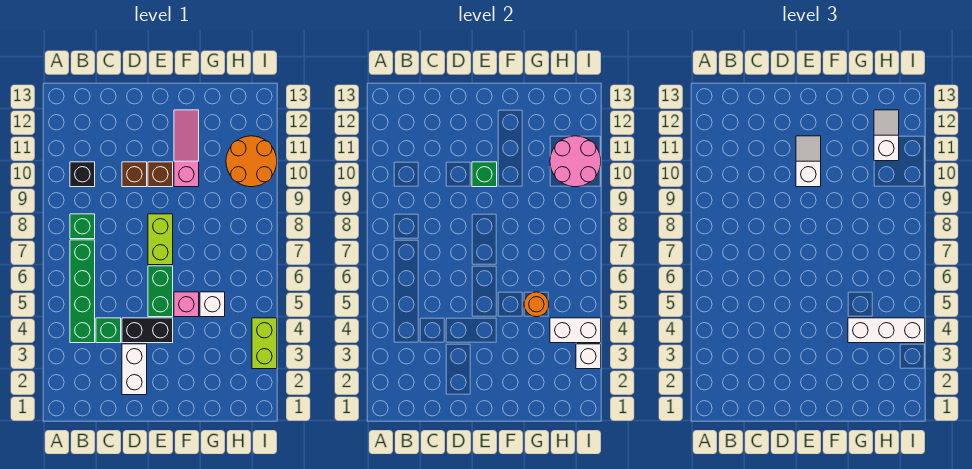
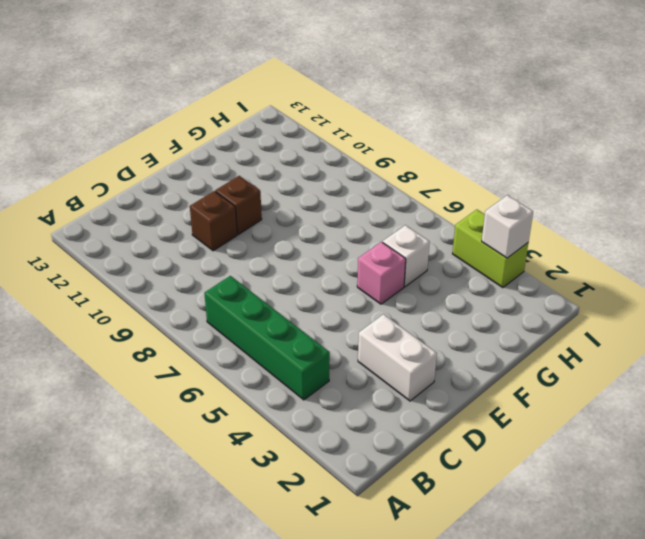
none -> green 1x1 brick [70,214,95,239]
none -> black 1x1 brick [70,162,95,187]
none -> green 1x1 brick [96,318,121,343]

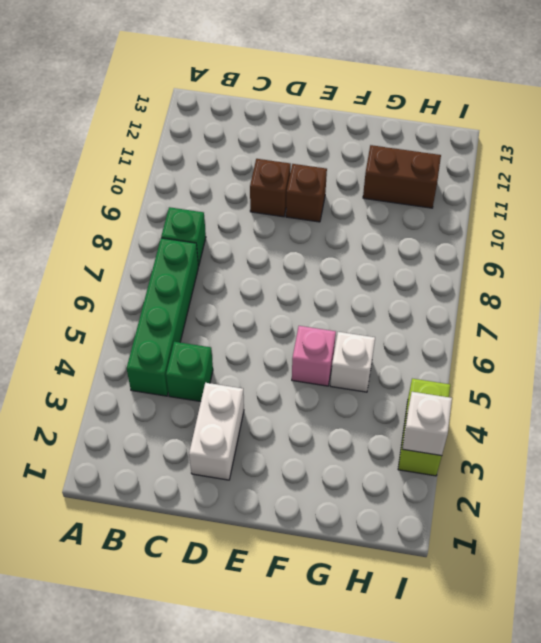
brown 1x2 brick [363,145,441,208] -> orange 2x2 round brick [226,136,277,187]
none -> black 1x1 brick [70,162,95,187]
none -> black 1x2 brick [122,318,173,343]
none -> green 1x2 brick [148,266,173,317]

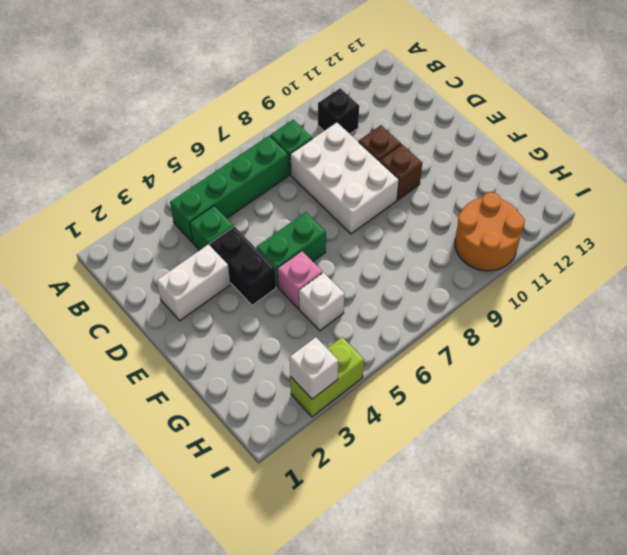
white 2x3 brick [290,123,399,234] -> lime 1x2 brick [148,214,173,265]
none -> pink 1x3 slope [174,110,199,187]
none -> green 1x1 brick [472,162,497,187]
none -> orange 1x1 round brick [524,292,549,317]

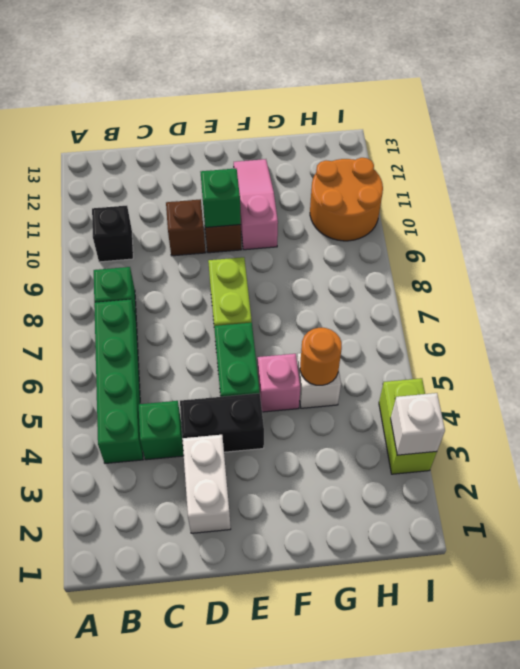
none -> white 1x2 brick [550,318,601,343]
none -> pink 2x2 round brick [550,136,601,187]
none -> white 1x2 slope [796,136,821,187]

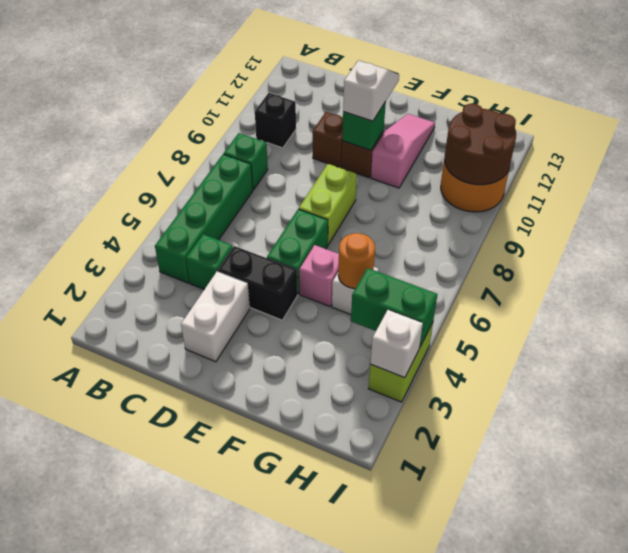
green 1x2 brick [351,268,437,348] -> white 1x2 brick [550,318,601,343]
brown 2x2 round brick [444,103,516,185] -> pink 2x2 round brick [550,136,601,187]
none -> white 1x3 brick [848,318,925,343]
none -> white 1x2 slope [874,110,899,161]

